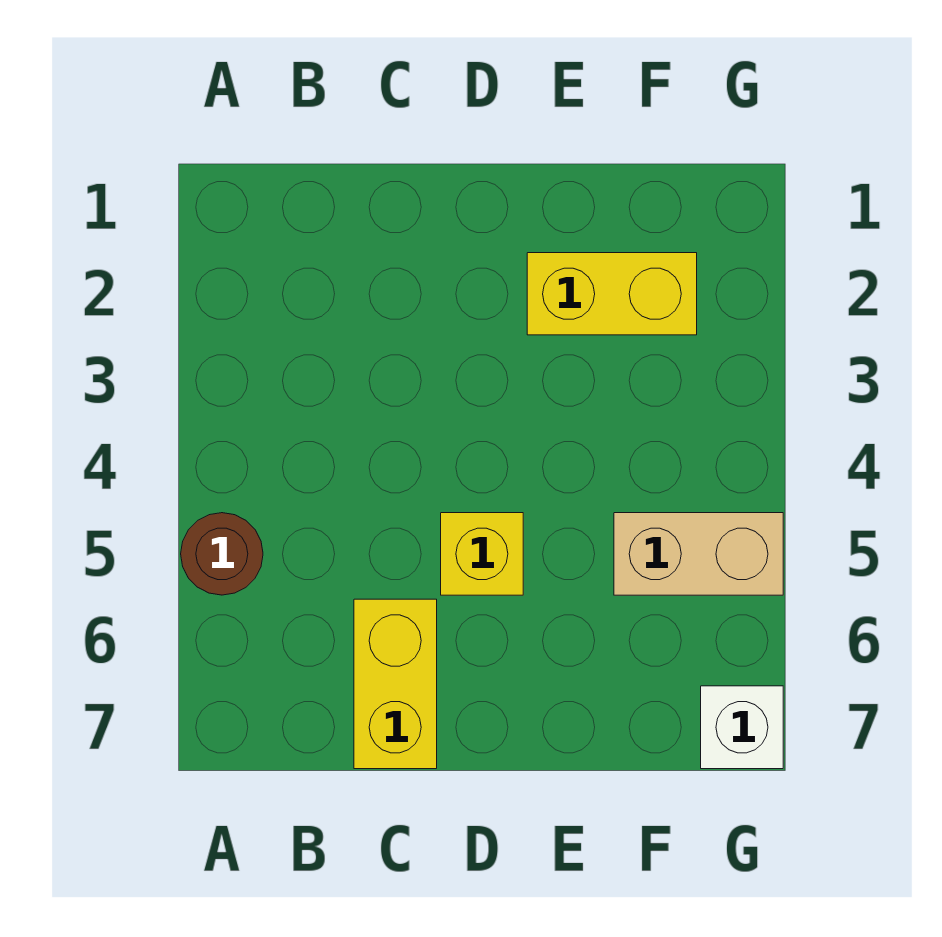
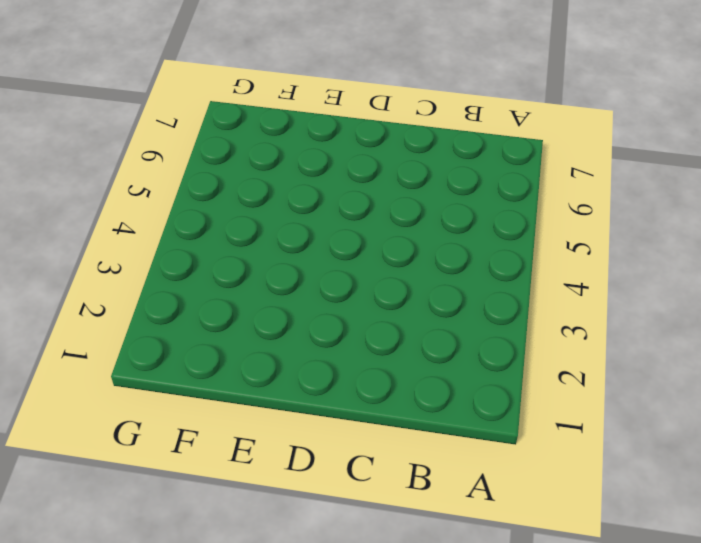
none -> brown 1x1 round brick [181,513,263,595]
none -> yellow 1x2 brick [354,599,437,769]

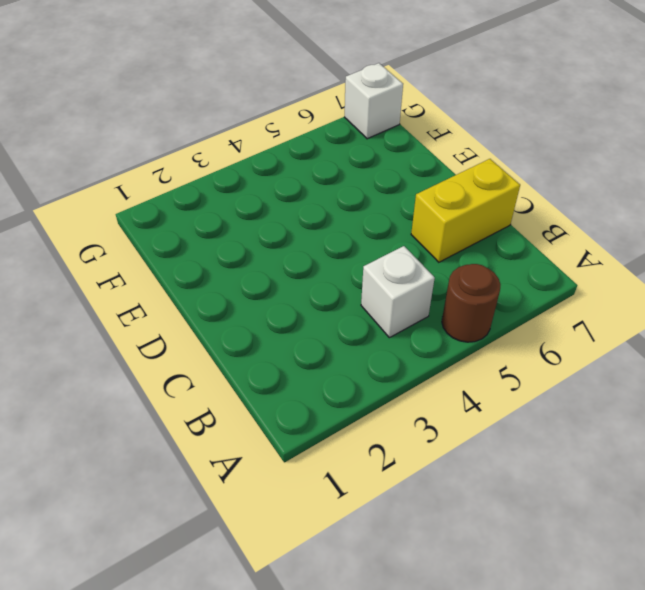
white 1x1 brick [361,246,435,338] -> none
none -> yellow 1x1 brick [441,513,523,595]
none -> yellow 1x2 brick [527,253,697,335]

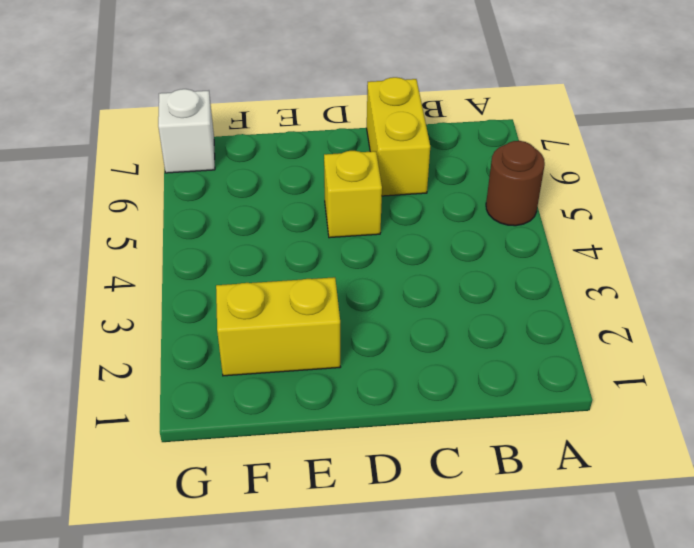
none -> tan 1x2 brick [614,513,783,595]

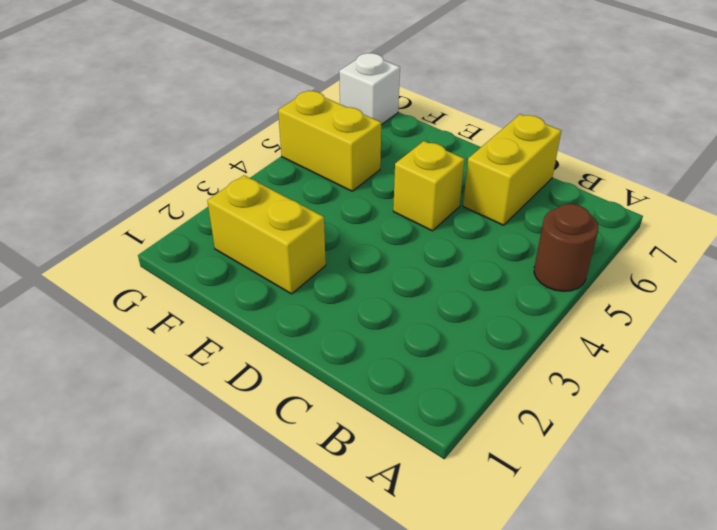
yellow 1x2 brick [278,90,381,191] -> tan 1x2 brick [614,513,783,595]

